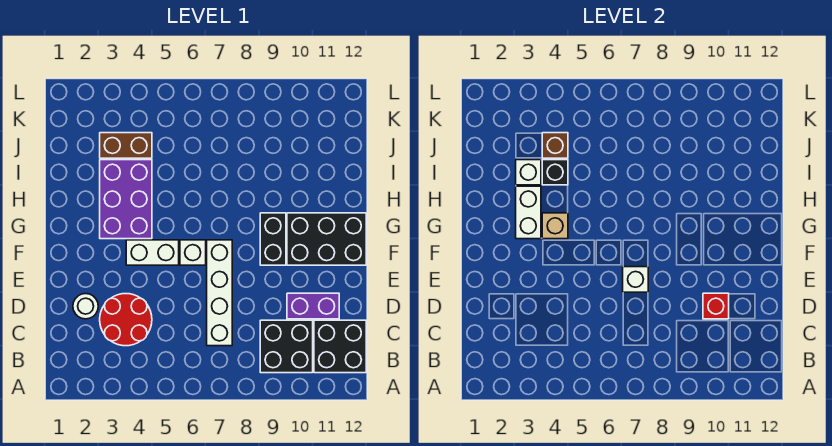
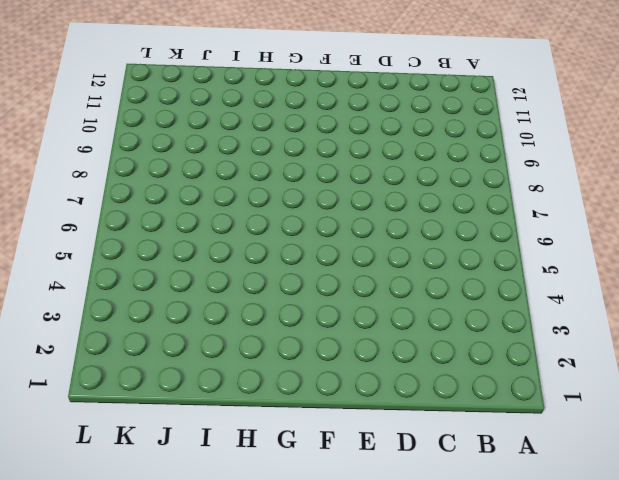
none -> black 2x2 brick [260,320,313,373]
none -> black 2x2 brick [314,320,366,373]
none -> red 2x2 round brick [100,294,152,346]

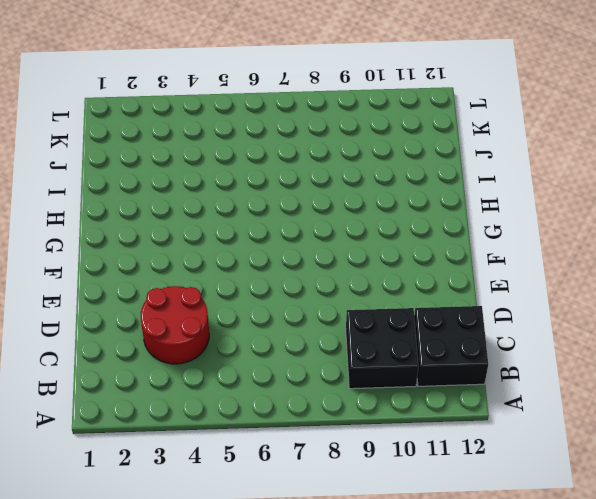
none -> white 1x4 brick [207,240,232,346]
none -> white 1x1 round brick [73,294,98,319]
none -> purple 1x2 brick [287,293,339,319]

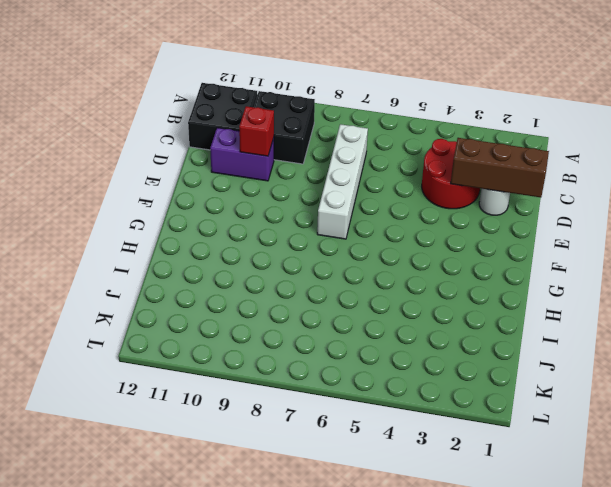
brown 1x3 brick [451,138,549,197] -> none
none -> white 1x2 brick [126,240,179,265]
none -> white 1x1 brick [180,240,206,265]
none -> black 1x2 brick [260,213,286,265]

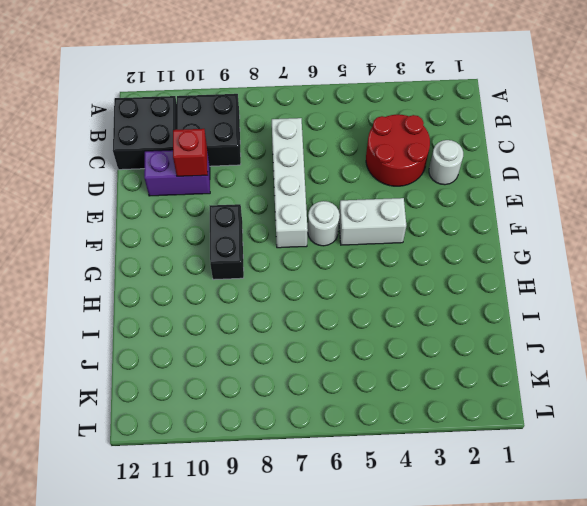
white 1x1 round brick [308,201,340,246] -> white 1x1 brick [180,240,206,265]
none -> black 2x3 brick [287,213,366,265]
none -> purple 2x3 brick [100,160,152,239]
none -> brown 1x2 brick [100,133,152,158]

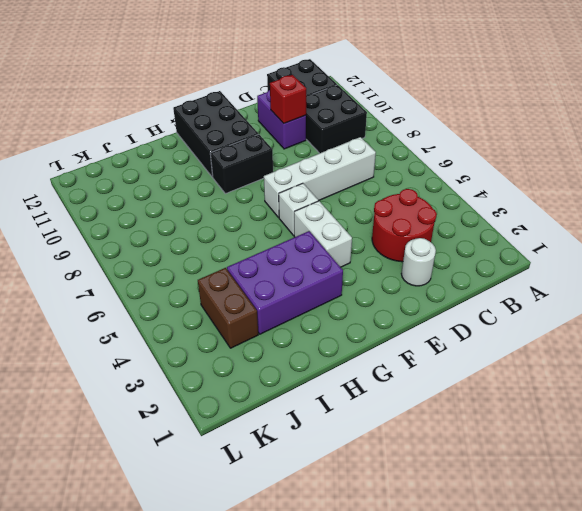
none -> white 1x1 brick [623,267,648,292]
none -> white 1x2 brick [516,186,541,239]
none -> tan 1x1 brick [542,213,568,239]

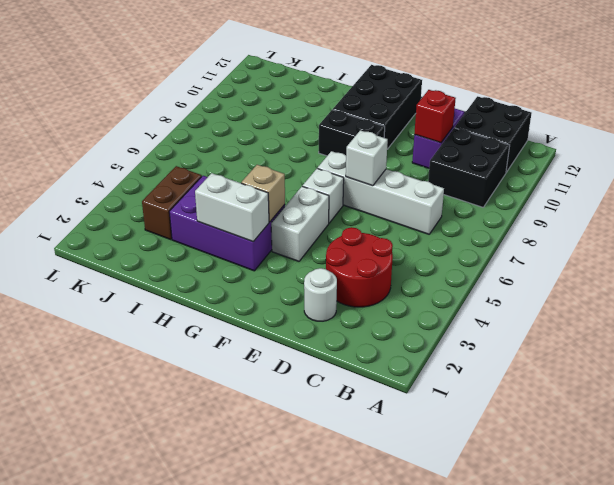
none -> white 1x1 brick [516,160,541,185]
none -> black 1x1 brick [542,160,568,185]
none -> brown 1x1 brick [542,133,568,158]

